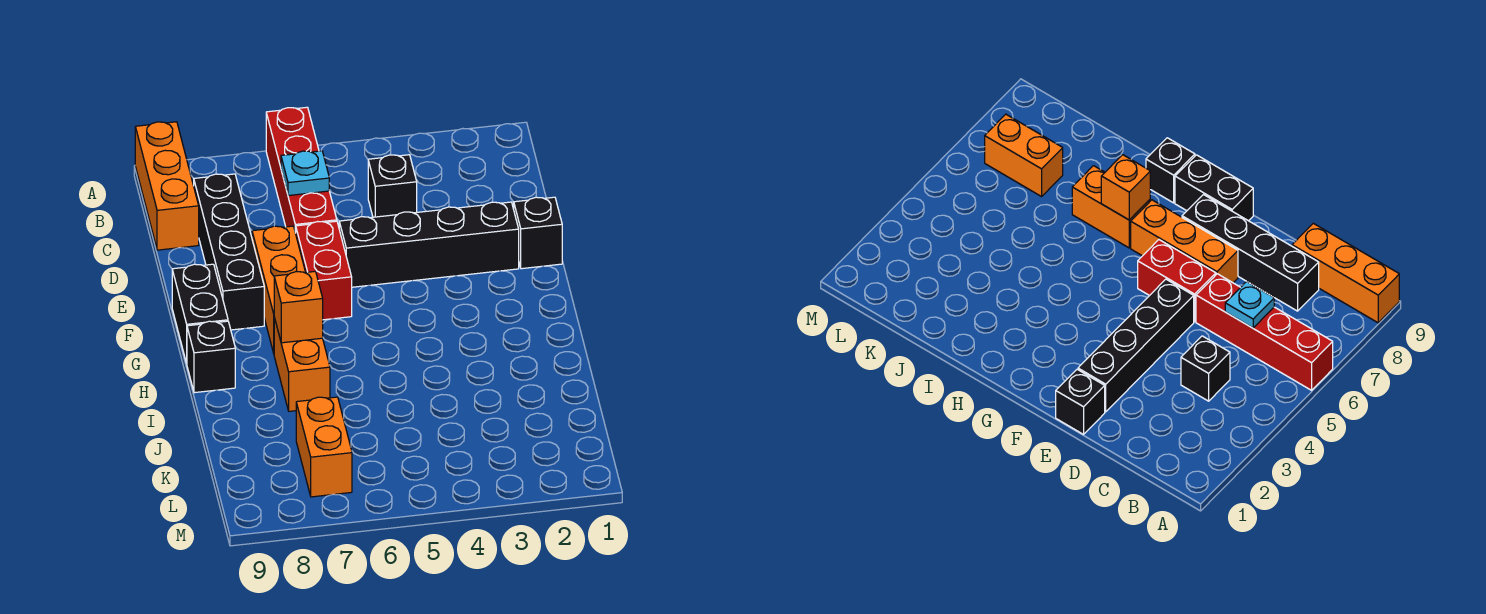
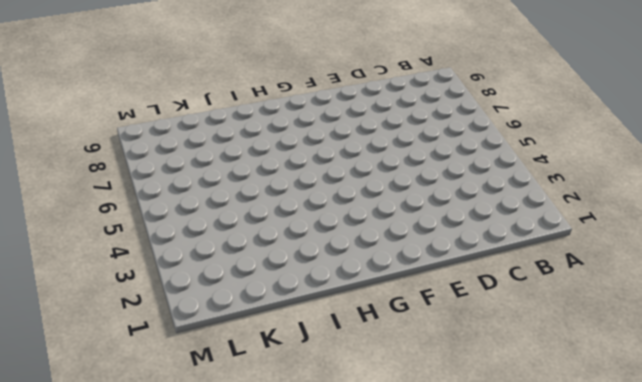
none -> red 1x4 brick [266,107,337,233]
none -> orange 1x3 brick [135,122,199,250]
none -> black 1x1 brick [368,155,417,217]

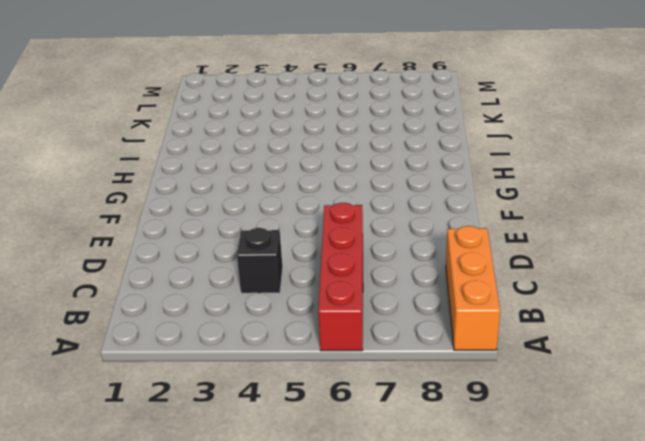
none -> black 1x4 brick [194,174,264,330]
none -> black 1x1 brick [514,197,562,269]
none -> black 1x4 brick [339,202,519,287]

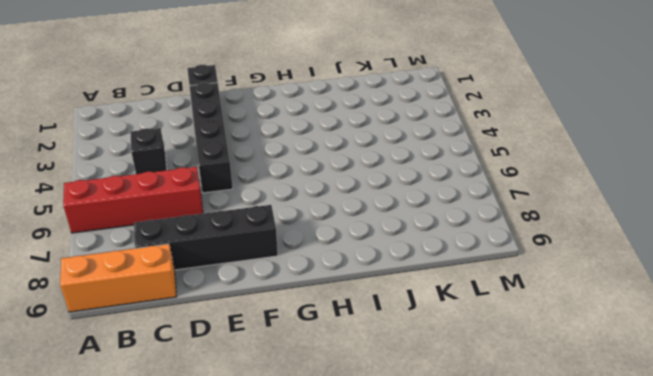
none -> red 1x2 brick [296,221,352,320]
none -> orange 1x3 brick [252,226,306,353]
none -> black 1x2 brick [172,264,228,363]

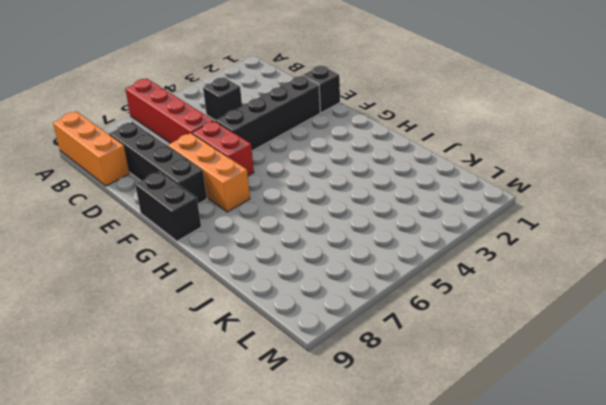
none -> orange 1x2 brick [274,318,330,411]
none -> black 1x1 brick [187,321,235,393]
none -> orange 1x2 brick [296,397,352,497]

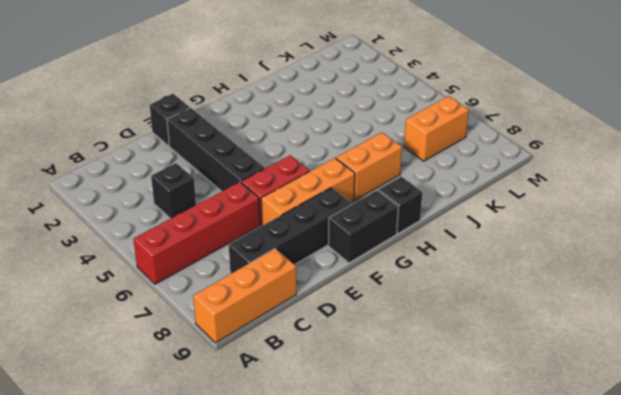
none -> cyan 1x1 plate [281,151,329,196]
none -> orange 1x1 brick [274,272,323,343]

